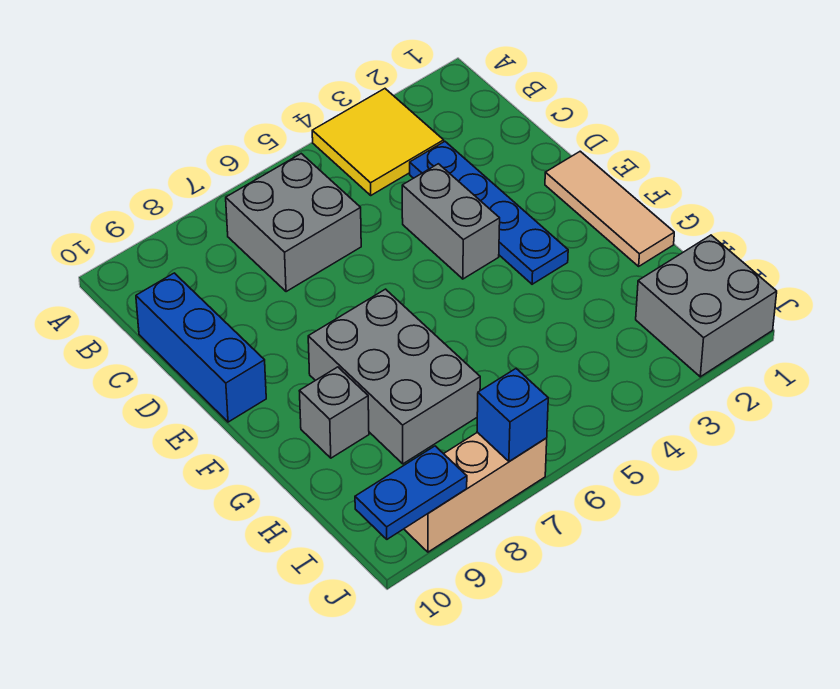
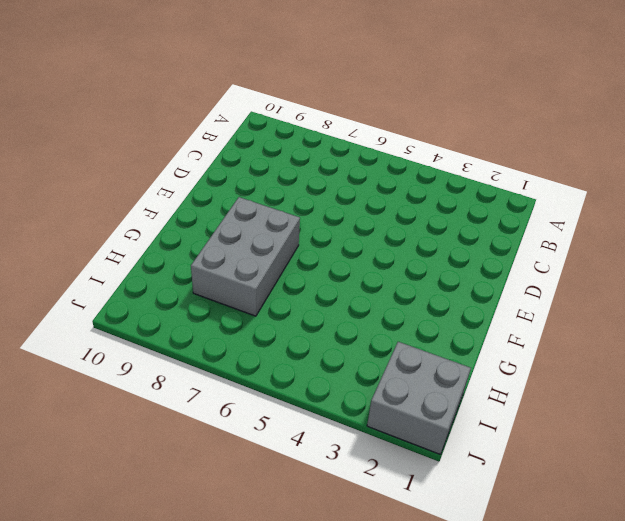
none -> yellow 2x2 tile [312,89,444,195]
none -> grey 2x2 brick [226,154,361,292]
none -> blue 1x4 plate [410,142,568,284]

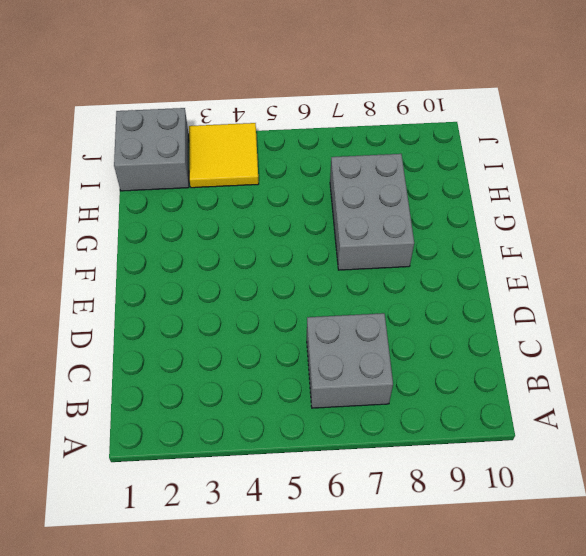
yellow 2x2 tile [189,123,259,188] -> yellow 2x2 tile moved to [312,89,444,195]
none -> blue 1x4 plate [410,142,568,284]
none -> blue 1x3 brick [136,273,266,422]
none -> grey 1x2 brick [402,164,500,279]

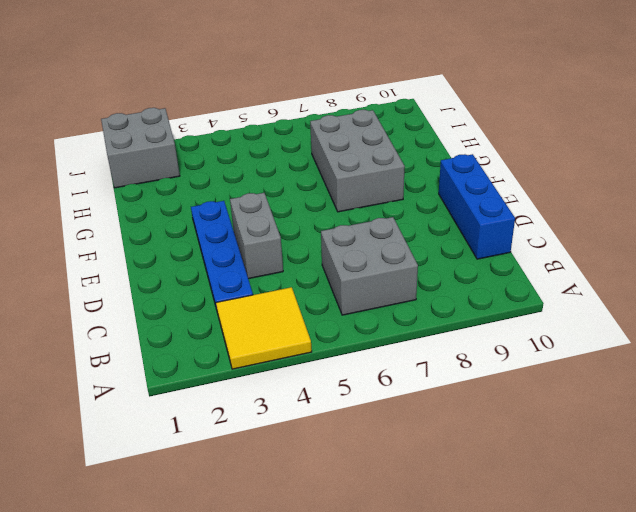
none -> tan 1x3 tile [545,151,674,266]
none -> grey 1x1 brick [300,367,369,458]
none -> tan 1x3 brick [404,432,547,552]

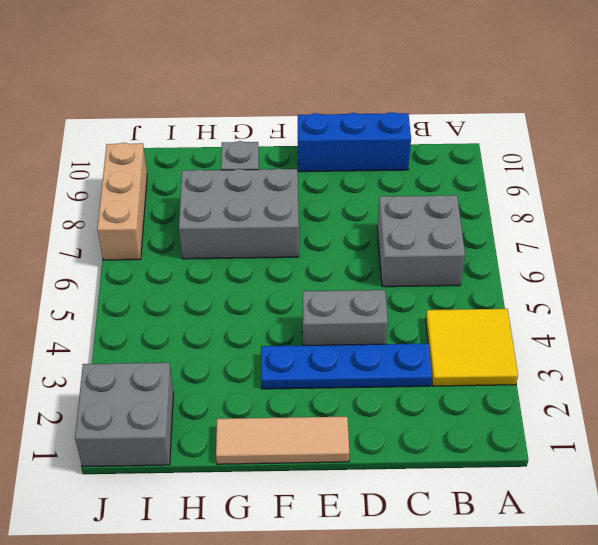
none -> blue 1x1 brick [477,369,548,462]
none -> blue 1x2 plate [355,446,467,539]

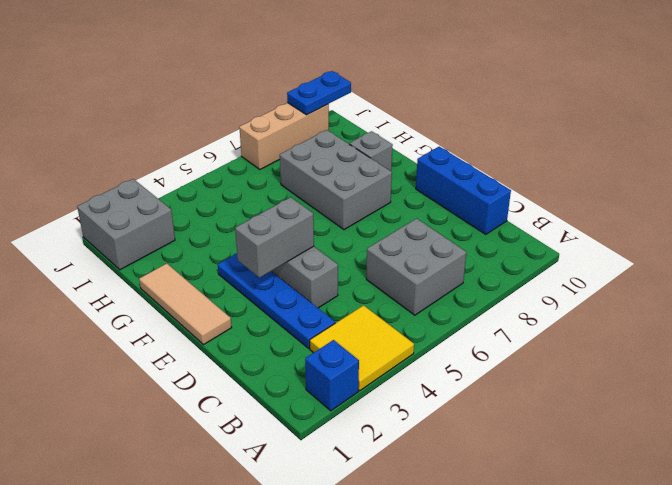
blue 1x1 brick [305,340,359,411] -> blue 1x1 brick moved to [477,369,548,462]
grey 1x2 brick [235,197,314,278] -> none

